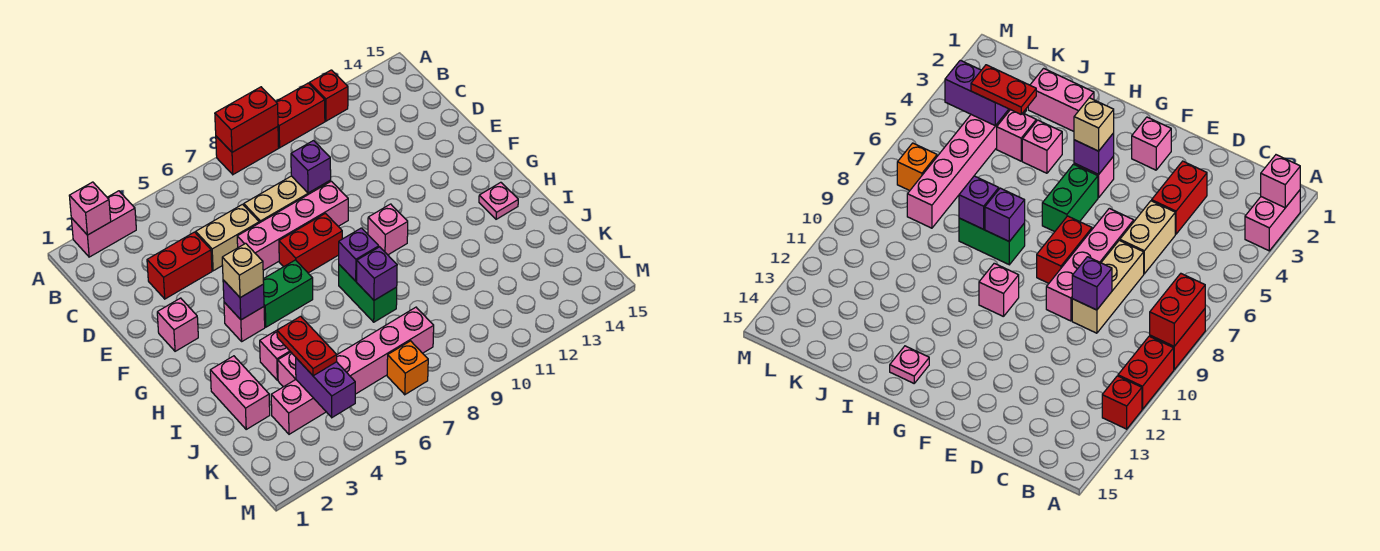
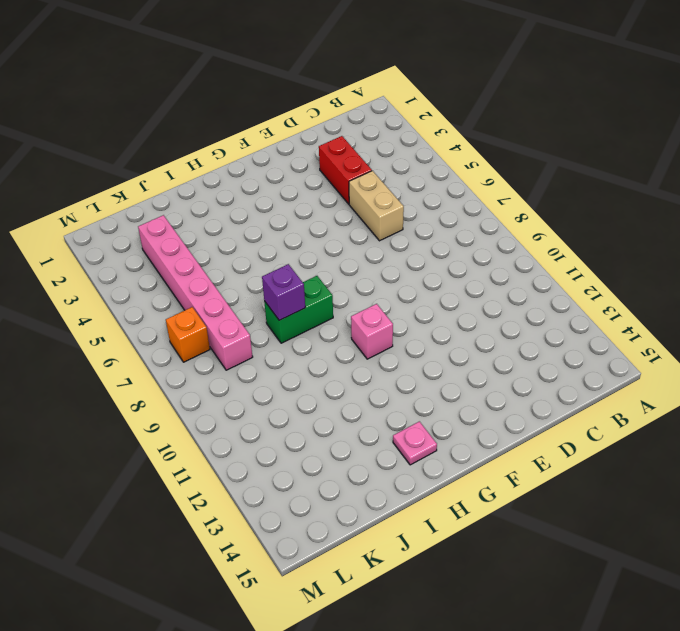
none -> pink 1x2 brick [71,191,136,257]
none -> red 1x2 brick [216,127,279,174]
none -> red 1x2 brick [276,83,325,148]

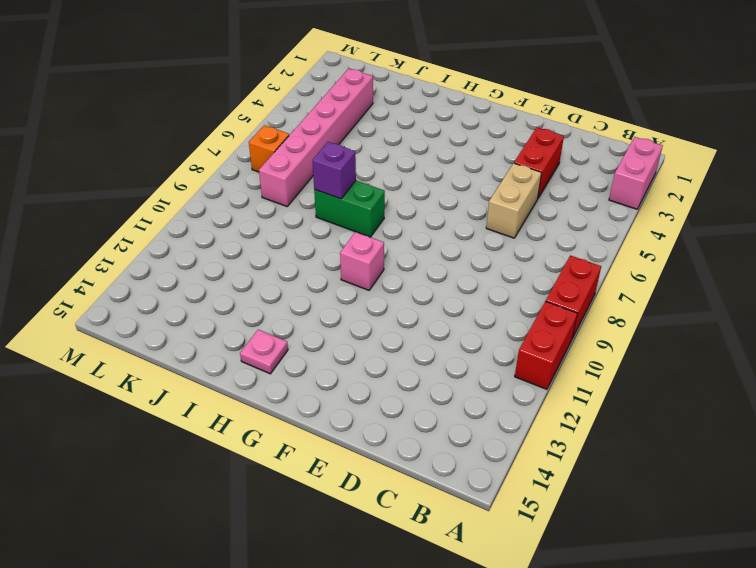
none -> red 1x1 brick [309,70,348,121]
none -> tan 1x3 brick [244,176,331,223]
none -> pink 1x4 brick [237,181,348,270]

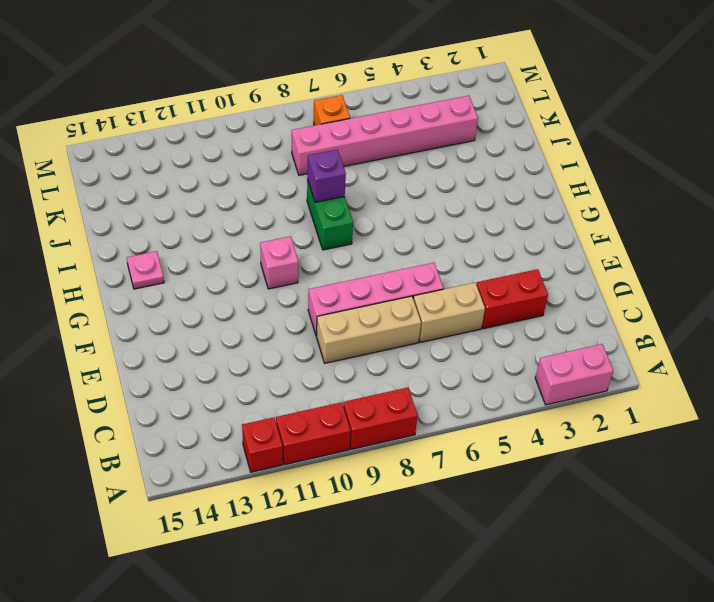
none -> pink 1x1 brick [157,298,198,351]
none -> red 1x2 brick [279,213,342,273]
none -> pink 1x1 brick [224,302,265,341]

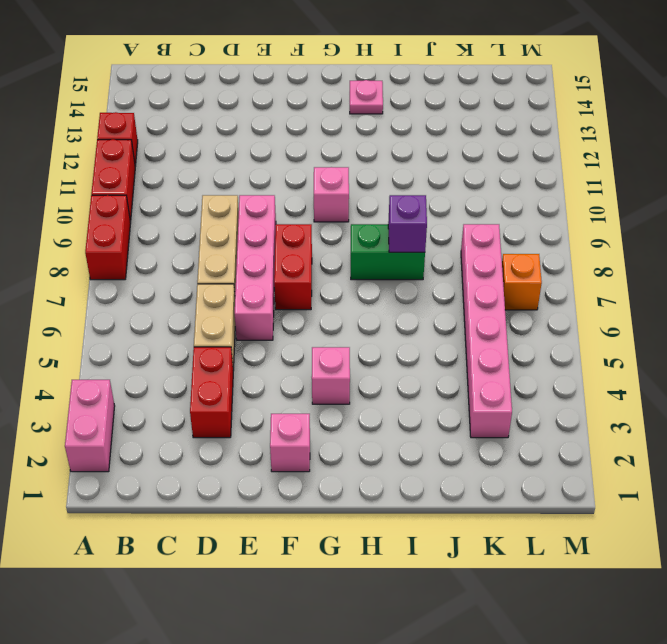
none -> green 1x2 brick [263,260,313,327]
none -> pink 1x2 brick [210,356,270,429]
none -> pink 1x1 brick [260,330,290,380]

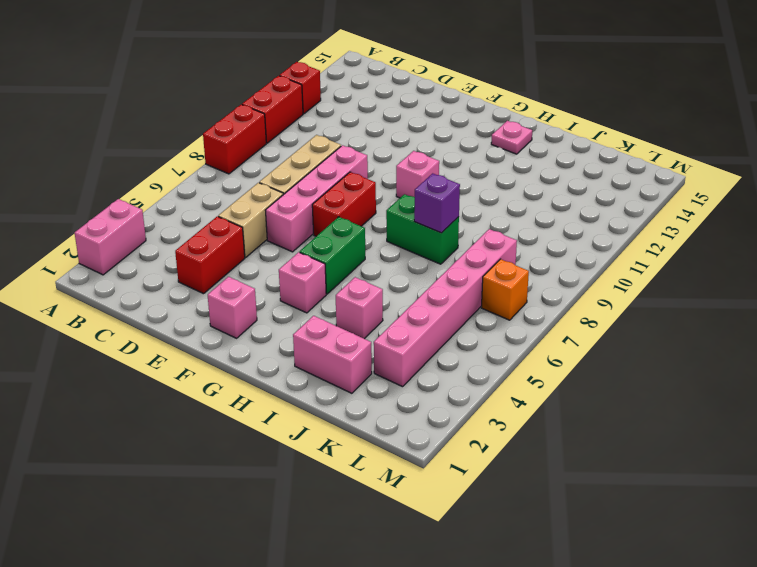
none -> pink 1x1 brick [278,352,296,387]
none -> pink 1x1 brick [69,182,111,235]
none -> red 1x2 brick [215,87,278,152]

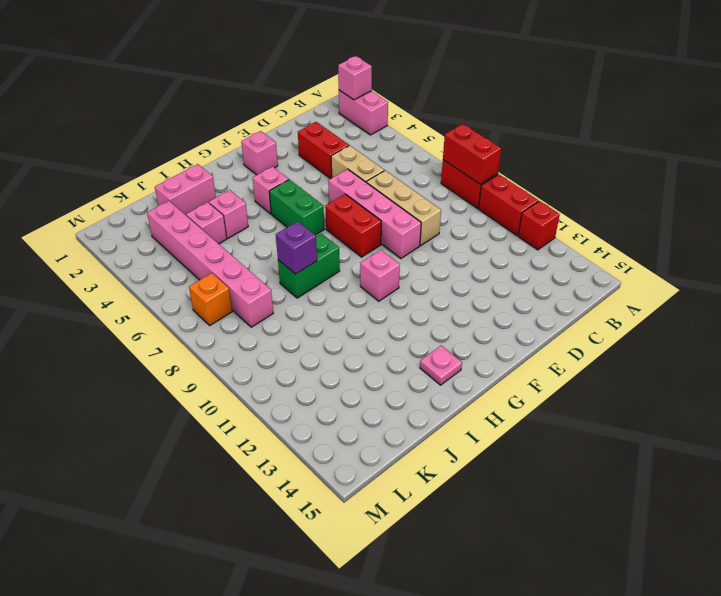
none -> purple 1x1 brick [291,141,331,193]
none -> purple 1x1 brick [223,280,264,320]
none -> purple 1x1 brick [339,228,379,281]

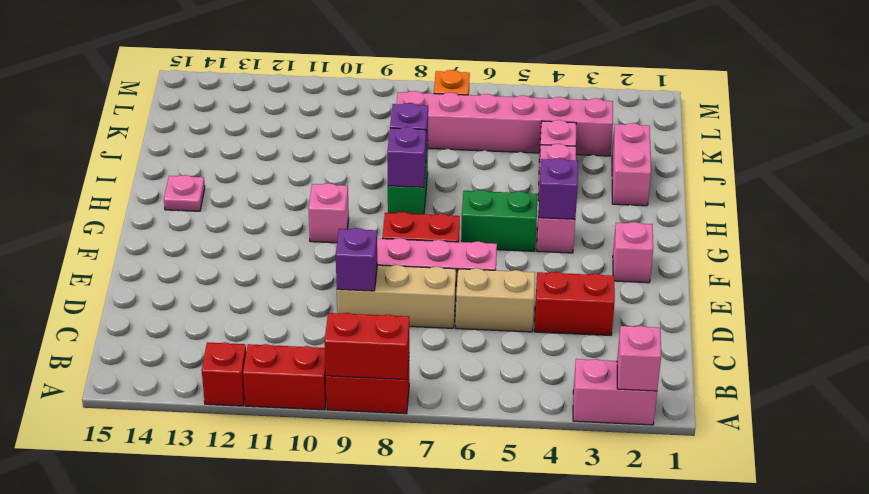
none -> purple 1x2 brick [296,358,355,417]
none -> tan 1x1 brick [222,243,264,298]
none -> red 1x2 plate [277,316,337,376]

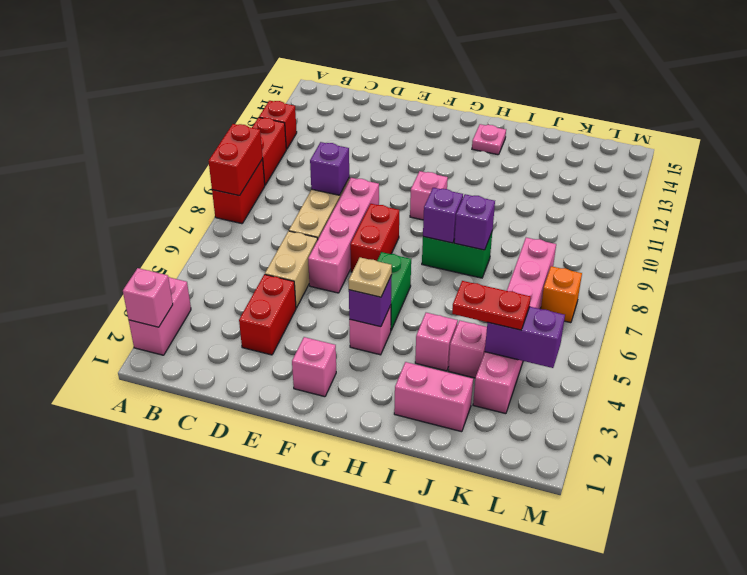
tan 1x1 plate [349,257,392,297] -> tan 1x1 brick [222,243,264,298]

